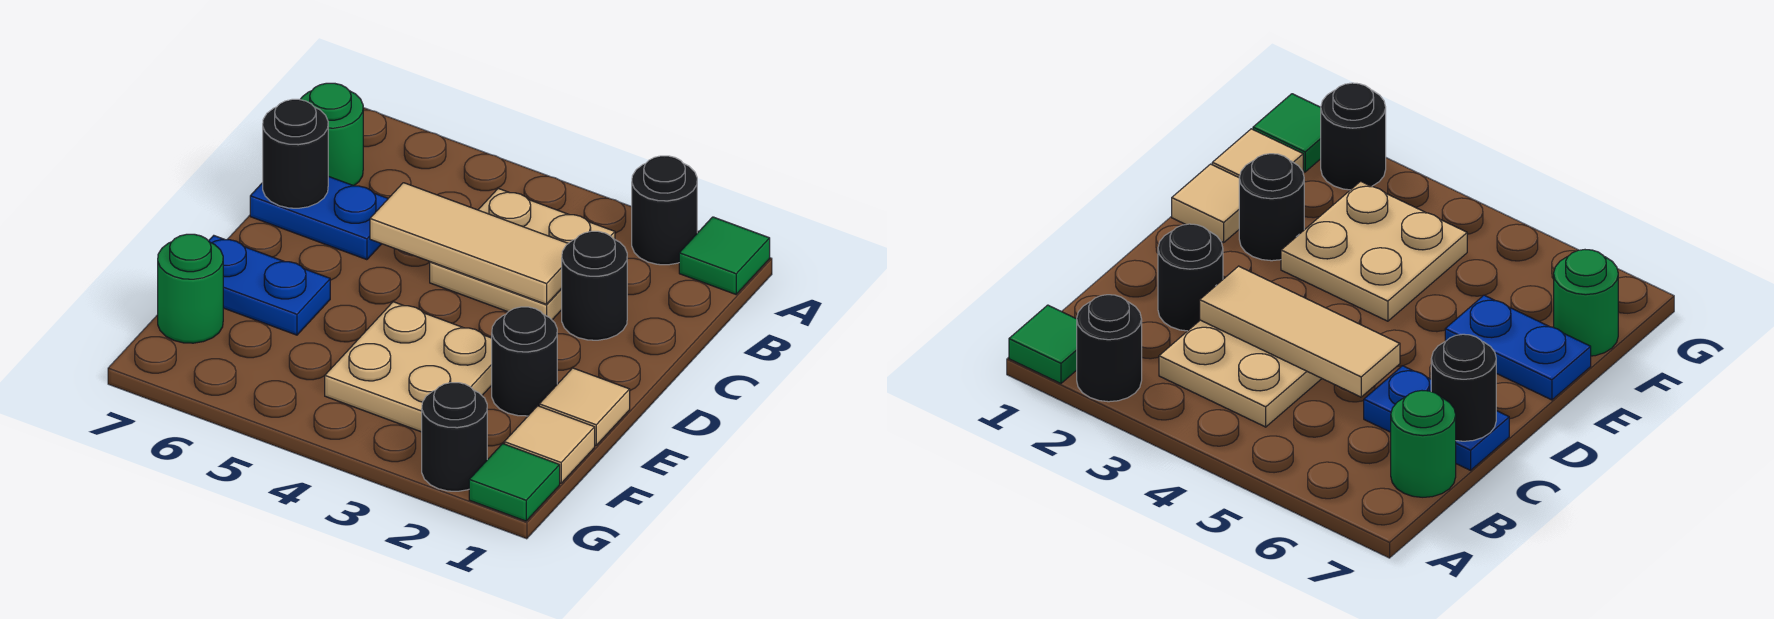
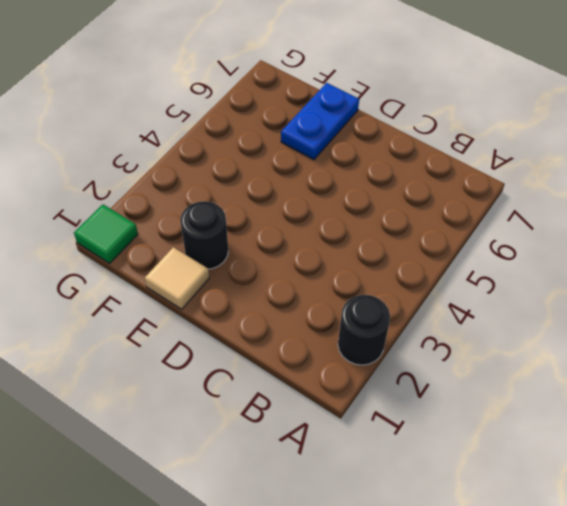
none -> green 1x1 tile [679,217,770,294]
none -> tan 2x2 plate [430,188,615,320]
none -> green 1x1 round brick [300,83,363,186]

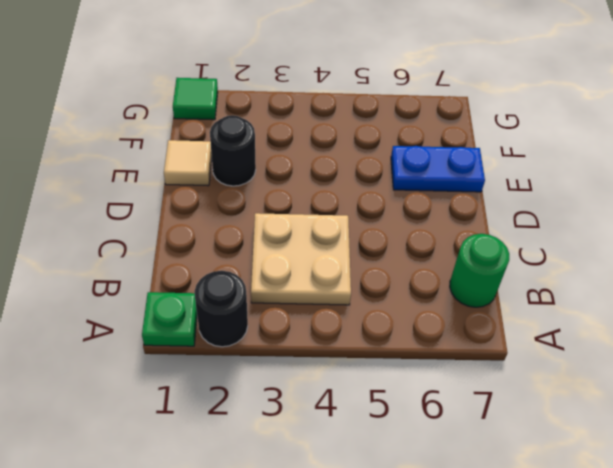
green 1x1 plate [142,292,197,346] -> green 1x1 tile [679,217,770,294]
none -> black 1x1 round brick [562,231,627,340]
none -> blue 1x2 plate [250,176,388,260]
none -> tan 2x2 plate [325,302,492,432]

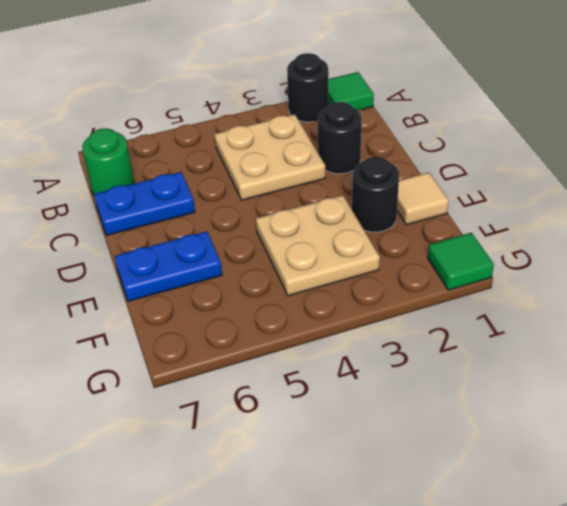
none -> tan 1x1 tile [504,406,595,483]
none -> green 1x1 round brick [158,234,223,343]
none -> black 1x1 round brick [422,383,487,491]

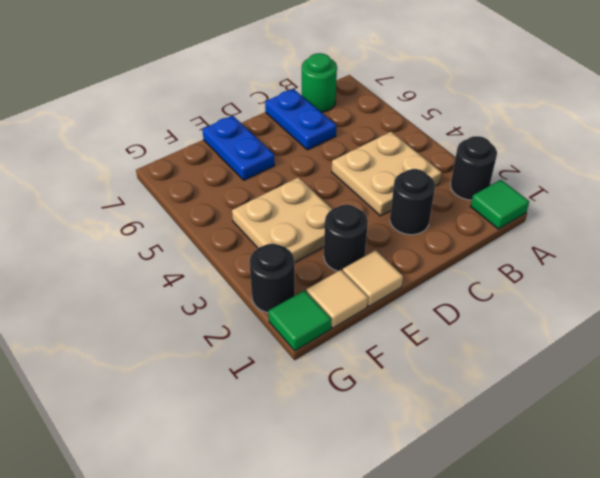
none -> green 1x1 round brick [158,234,223,343]
none -> tan 1x3 tile [370,183,568,304]
none -> black 1x1 round brick [263,99,328,208]

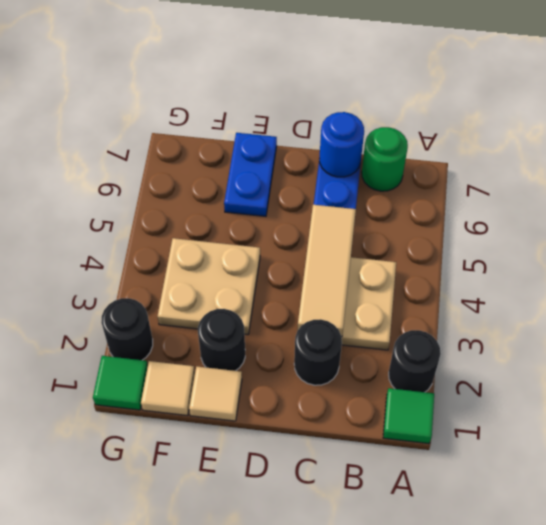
blue 1x1 round brick [319,112,364,177] -> black 1x1 round brick [263,99,328,208]
none -> green 1x1 round brick [158,234,223,343]

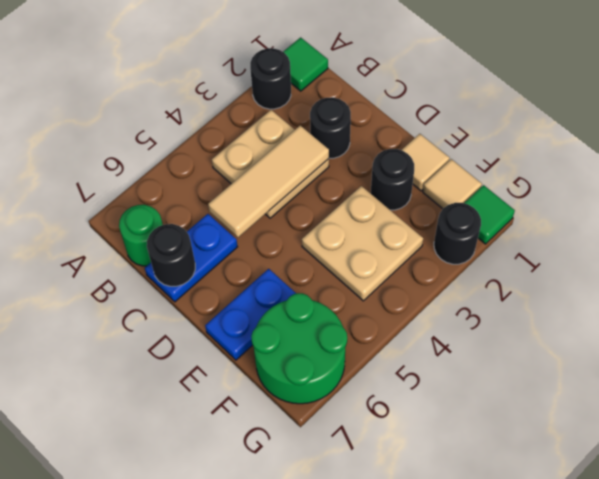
green 2x2 round brick [251,293,347,404] -> green 1x1 round brick [158,234,223,343]

